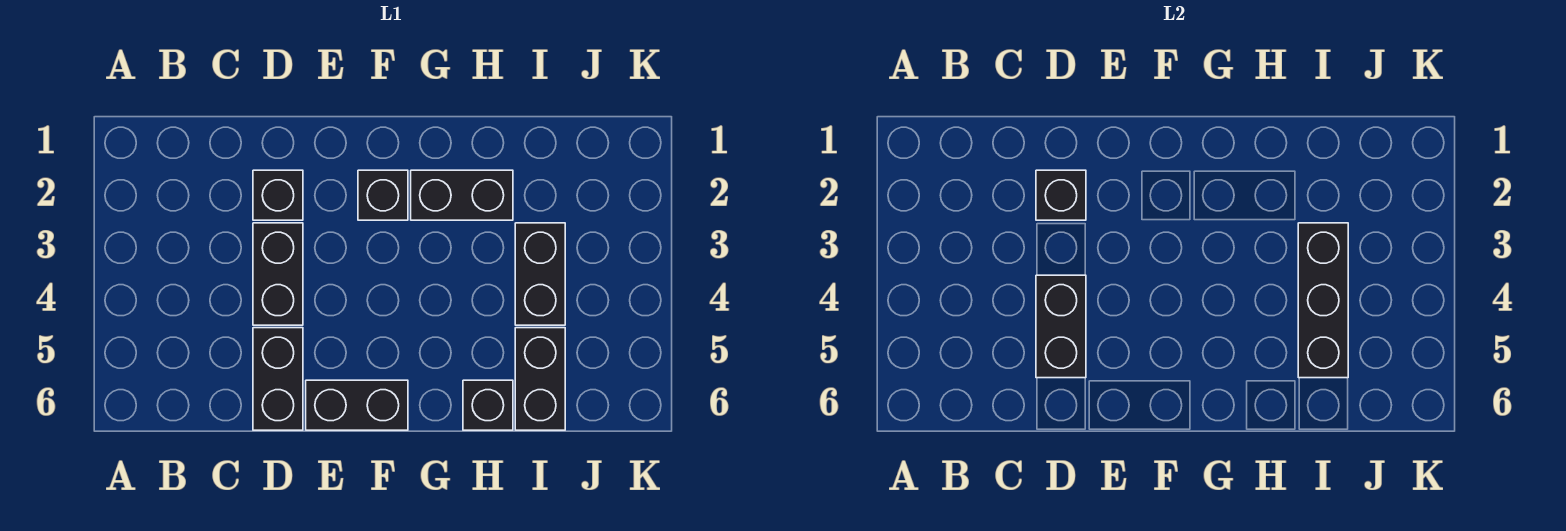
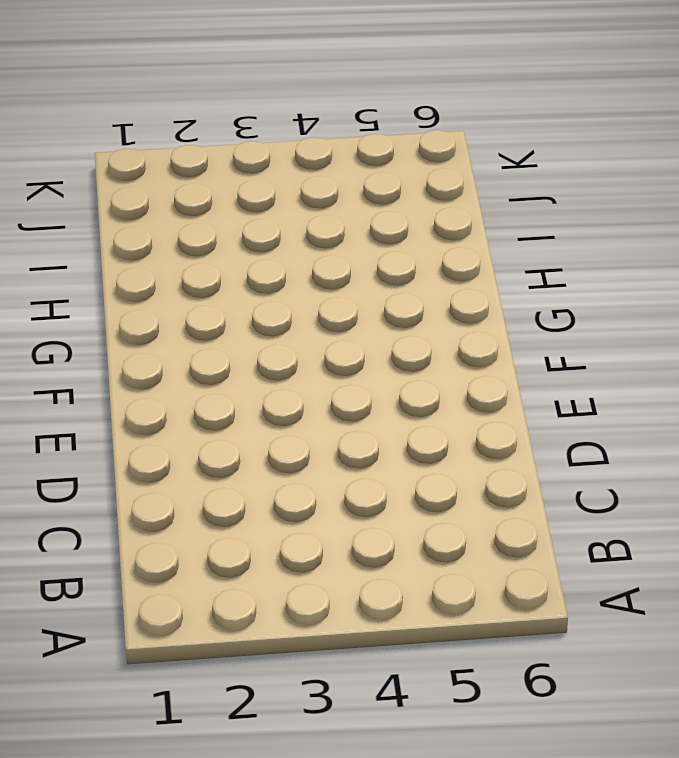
none -> black 1x1 brick [253,170,303,220]
none -> black 1x2 brick [253,223,303,325]
none -> black 1x2 brick [253,328,303,430]

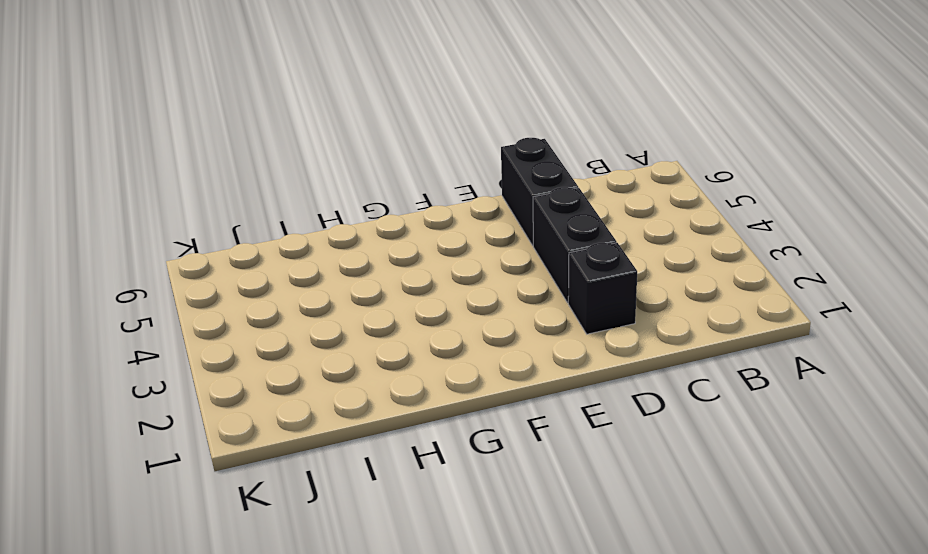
none -> black 1x2 brick [306,380,408,430]
none -> black 1x1 brick [358,170,408,220]
none -> black 1x2 brick [411,170,513,220]

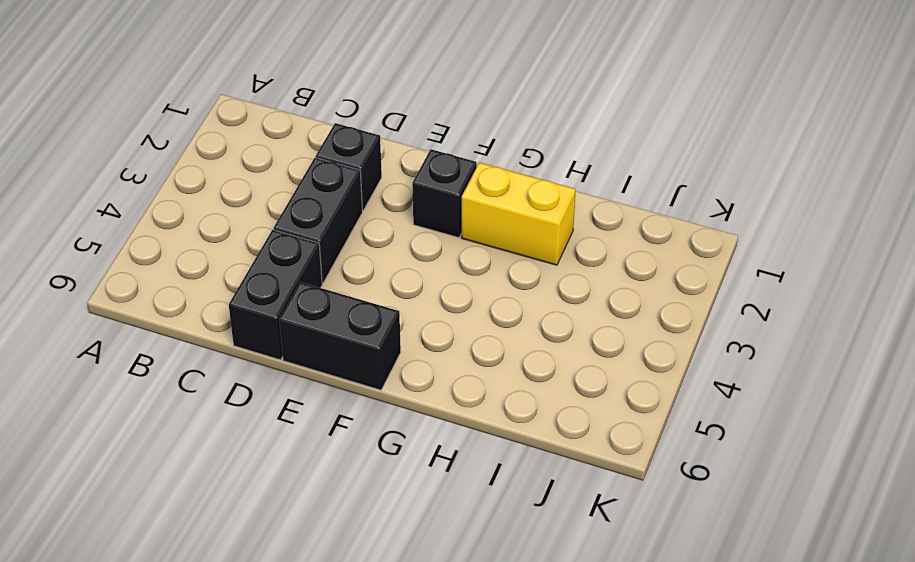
yellow 1x2 brick [462,163,576,265] -> black 1x2 brick [411,170,513,220]
none -> black 1x1 brick [463,380,513,430]
none -> black 1x2 brick [515,223,565,325]
none -> black 1x2 brick [515,328,565,430]

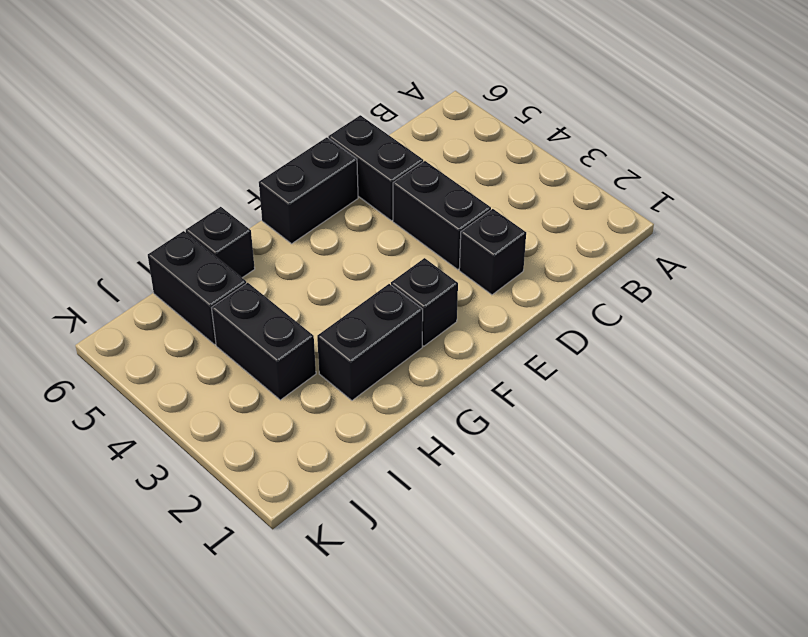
none -> black 1x1 brick [1036,170,1086,220]
none -> black 1x2 brick [1036,275,1086,378]
none -> black 1x3 brick [1298,223,1348,378]

